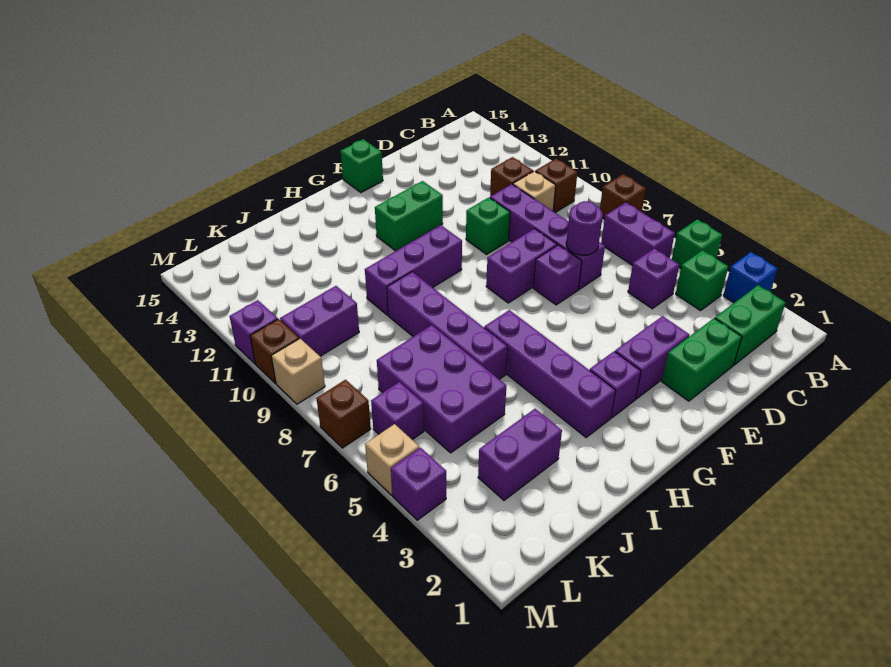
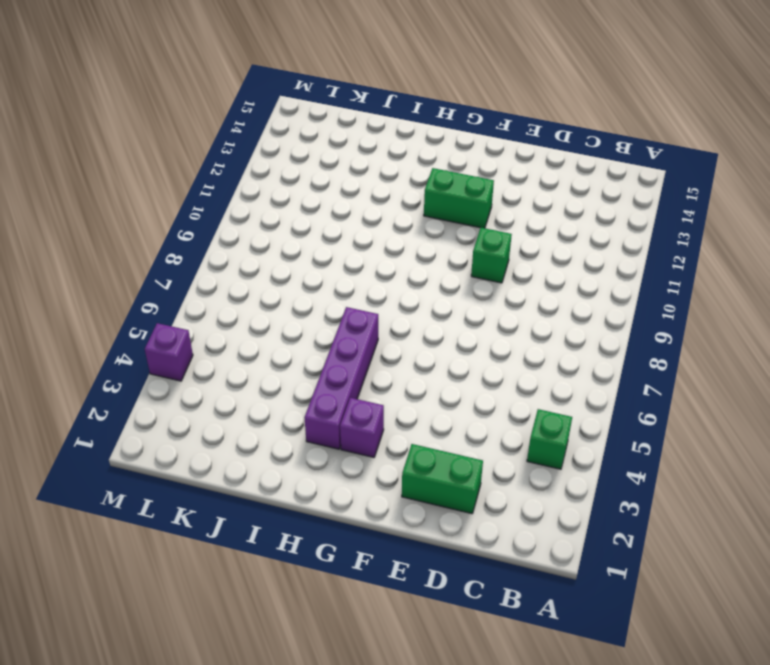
none -> blue 1x1 brick [723,252,778,303]
none -> green 1x1 brick [672,219,722,268]
none -> brown 1x1 brick [600,174,646,219]
none -> green 1x2 brick [715,285,786,365]

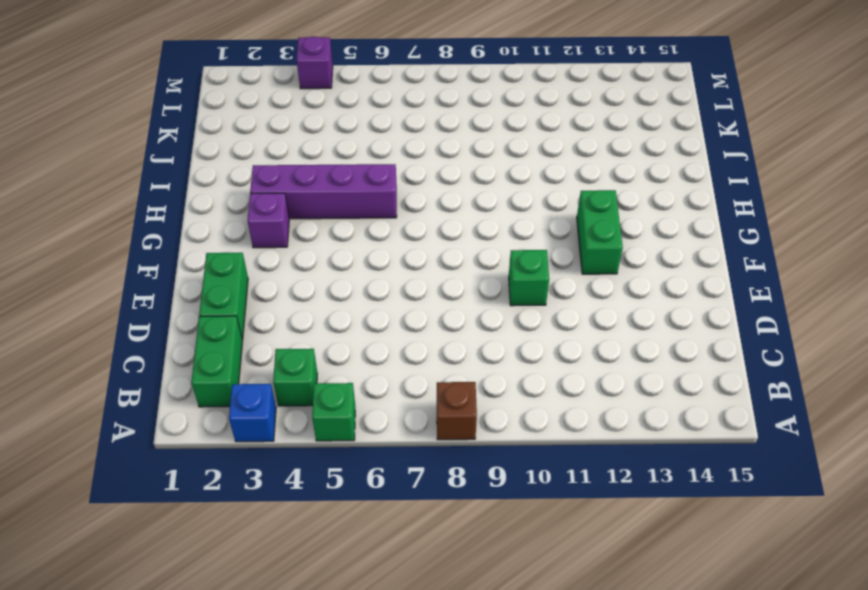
none -> purple 1x2 brick [601,202,675,265]
none -> brown 1x1 brick [535,159,577,213]
none -> purple 1x1 brick [628,248,679,309]
none -> tan 1x1 brick [513,171,556,211]

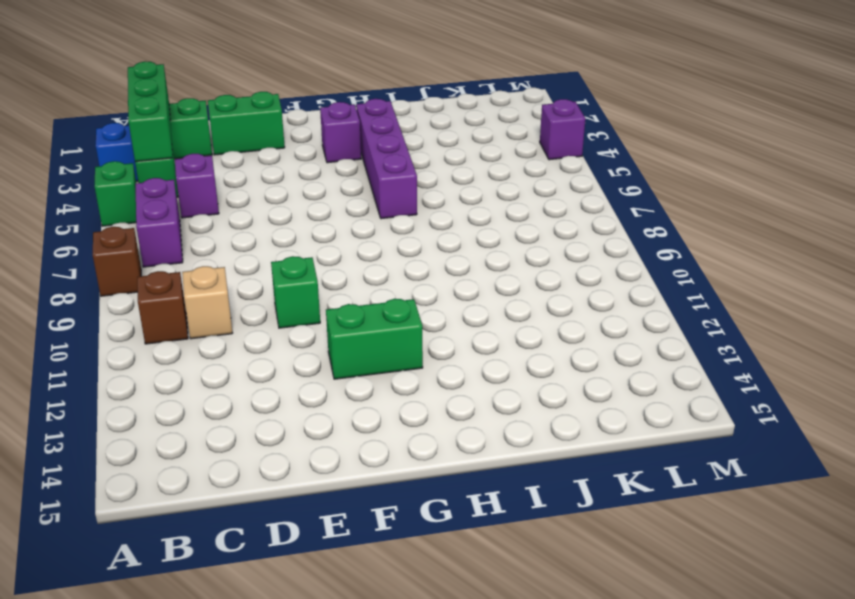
green 1x3 brick [128,61,173,162] -> none
none -> brown 1x1 brick [490,157,533,196]
none -> purple 1x4 brick [490,184,605,289]
none -> purple 1x2 brick [615,316,689,399]
none -> purple 1x1 brick [533,245,582,305]

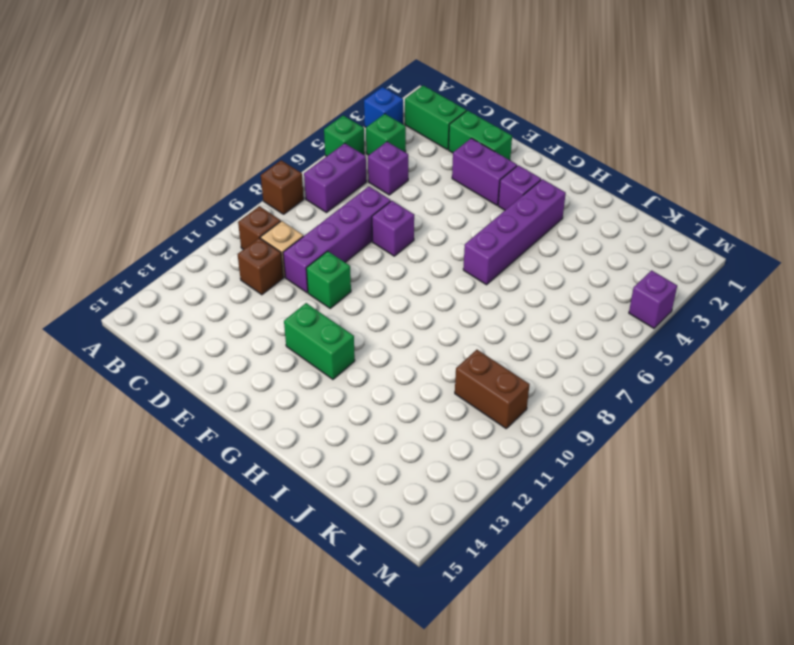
brown 1x2 brick [455,350,530,428] -> purple 1x2 brick [280,286,359,356]
none -> purple 1x2 brick [486,229,557,303]
none -> green 1x1 brick [341,139,383,192]
none -> purple 1x3 brick [365,225,462,315]
none -> purple 1x4 brick [387,272,507,379]

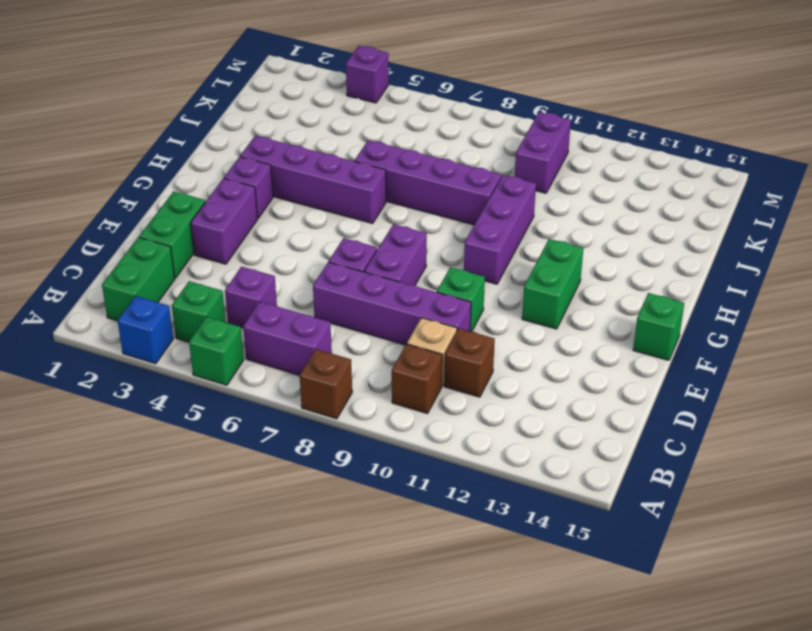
none -> purple 1x2 brick [478,409,562,500]
none -> purple 2x3 brick [377,325,506,453]
none -> purple 1x1 brick [371,382,424,440]
none -> tan 1x1 brick [365,424,419,495]

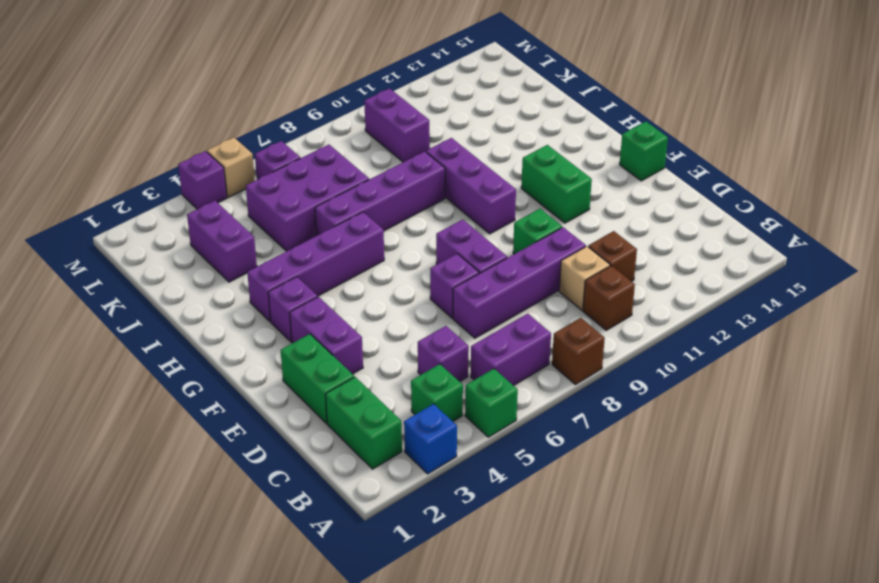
none -> brown 1x1 brick [316,380,371,448]
none -> tan 1x1 brick [271,339,325,404]
none -> brown 1x1 brick [250,319,299,384]
none -> purple 1x1 brick [229,300,278,363]

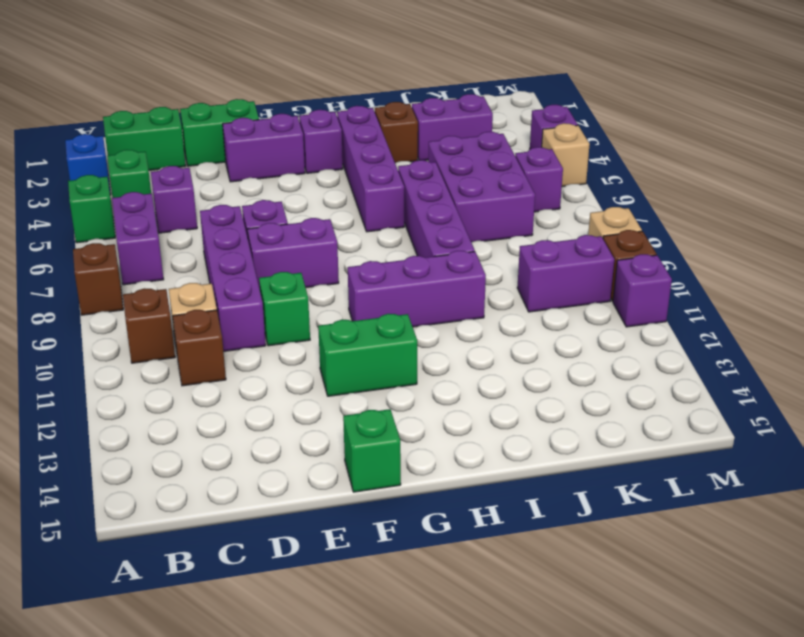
brown 1x1 brick [375,102,418,163] -> brown 1x1 brick moved to [316,380,371,448]
none -> purple 1x1 round brick [566,201,603,255]

